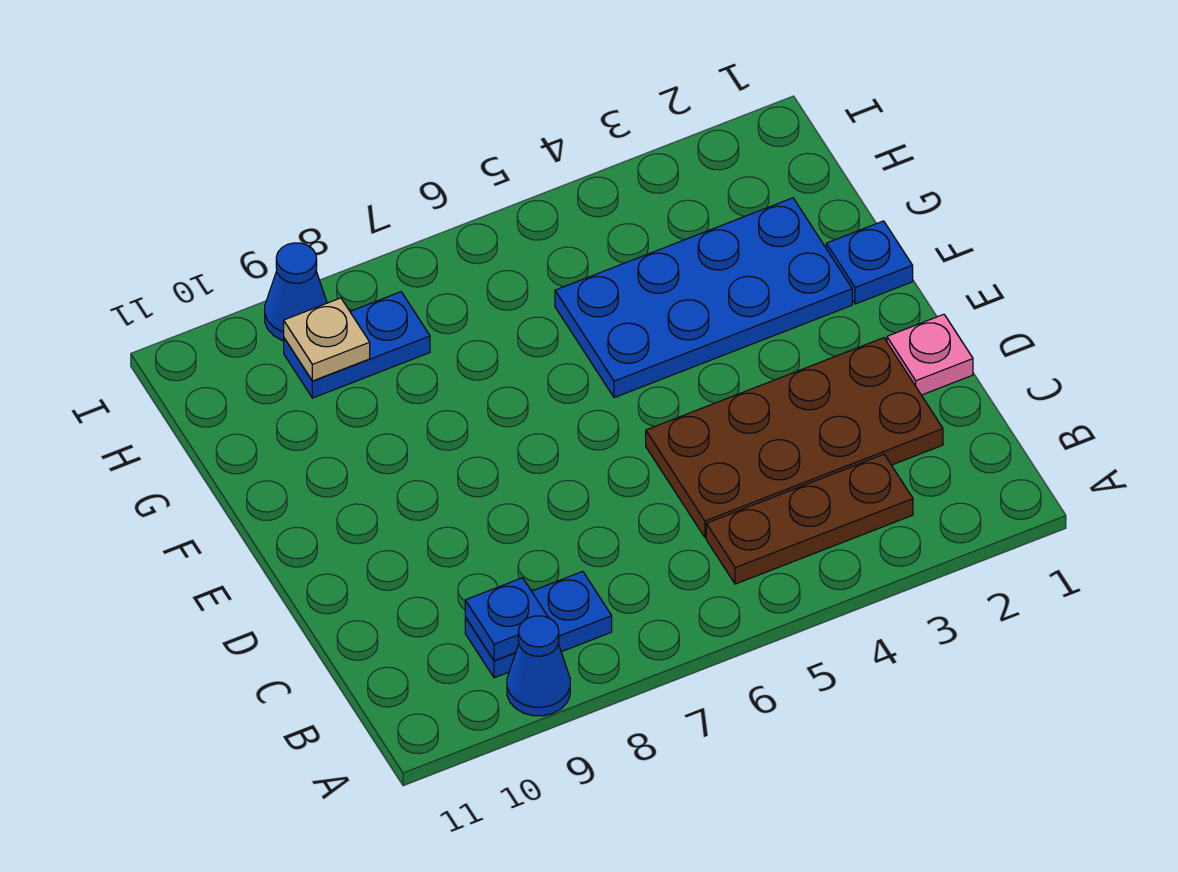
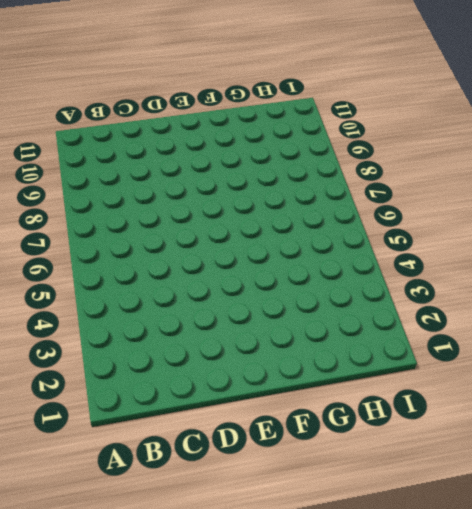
none -> blue 1x1 cone [507,616,570,716]
none -> brown 1x3 plate [706,454,913,584]

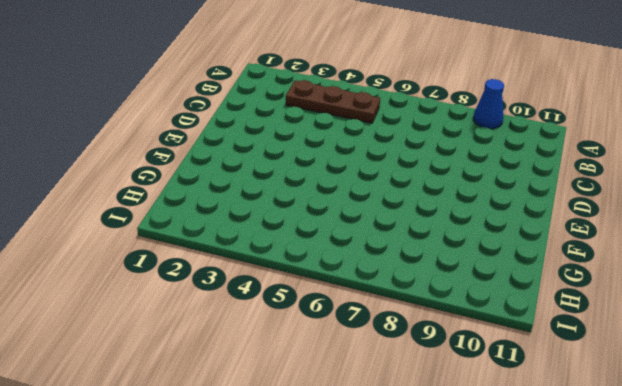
none -> blue 1x2 plate [465,571,612,678]
none -> brown 2x4 plate [646,338,943,537]

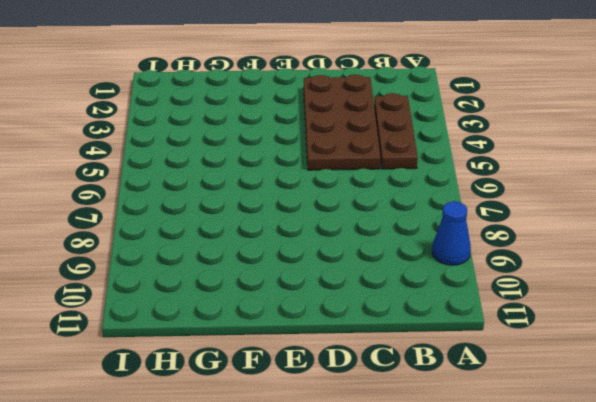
none -> blue 1x2 plate [465,571,612,678]
none -> pink 1x1 plate [887,314,973,395]

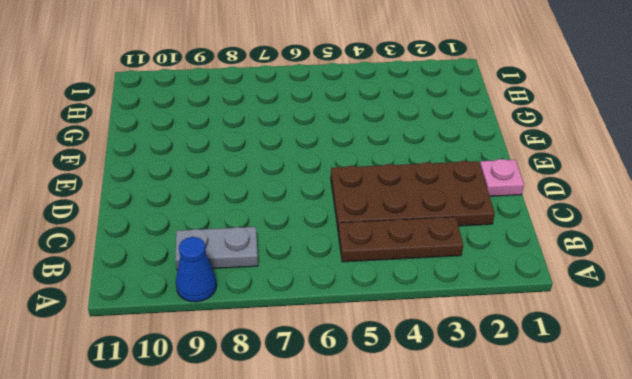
grey 1x2 plate [175,227,258,270] -> blue 1x2 plate [465,571,612,678]
none -> blue 1x1 plate [826,221,913,304]
none -> blue 2x4 plate [555,198,852,398]

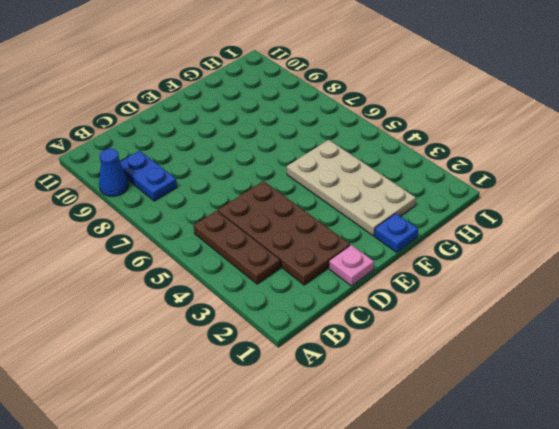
tan 2x4 plate [287,140,416,236] -> blue 2x4 plate [555,198,852,398]
none -> blue 1x2 plate [284,292,430,398]
none -> blue 1x1 cone [265,243,327,341]

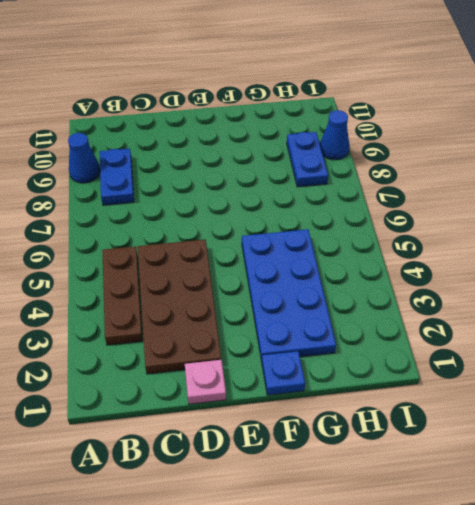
none -> blue 1x1 plate [465,578,549,661]
none -> tan 1x1 plate [284,298,370,381]

